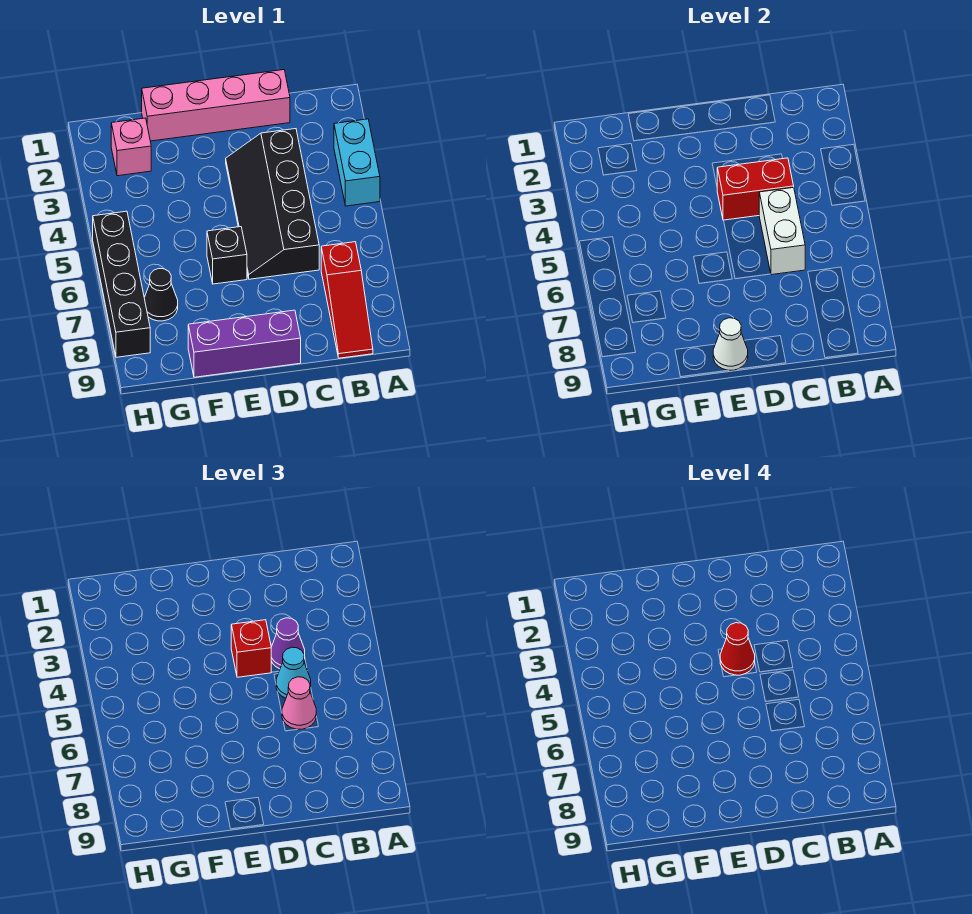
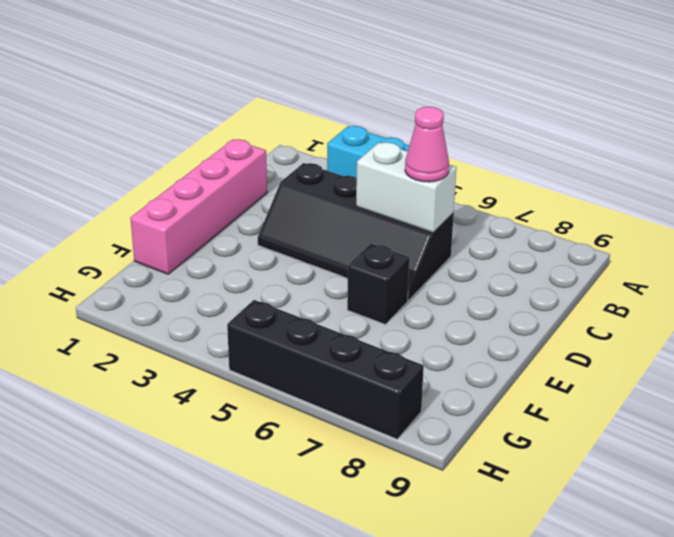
none -> red 1x3 slope [321,242,373,358]
none -> purple 1x3 brick [188,310,301,377]
none -> pink 1x1 brick [111,118,151,176]

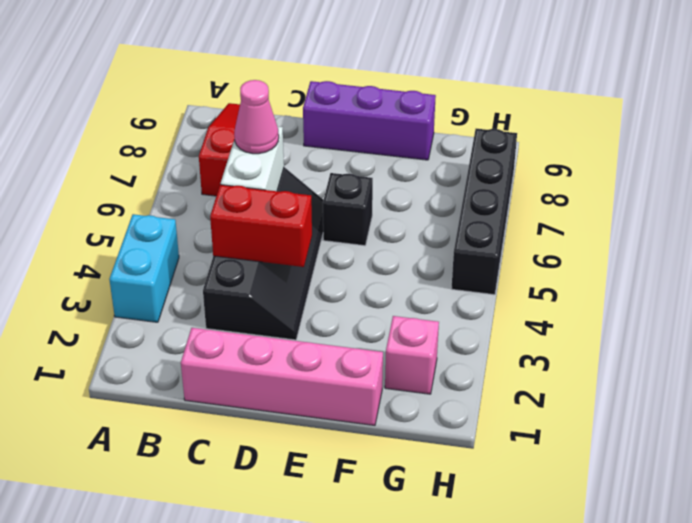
none -> black 1x1 cone [144,269,178,321]
none -> white 1x1 cone [713,318,748,370]
none -> purple 1x1 cone [271,618,305,669]

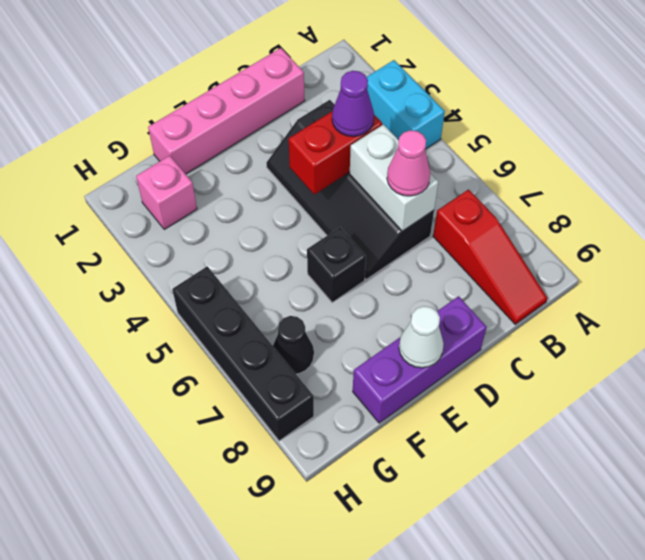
none -> cyan 1x1 cone [276,647,311,698]
none -> red 1x1 brick [231,620,271,677]
none -> red 1x1 cone [720,623,755,675]

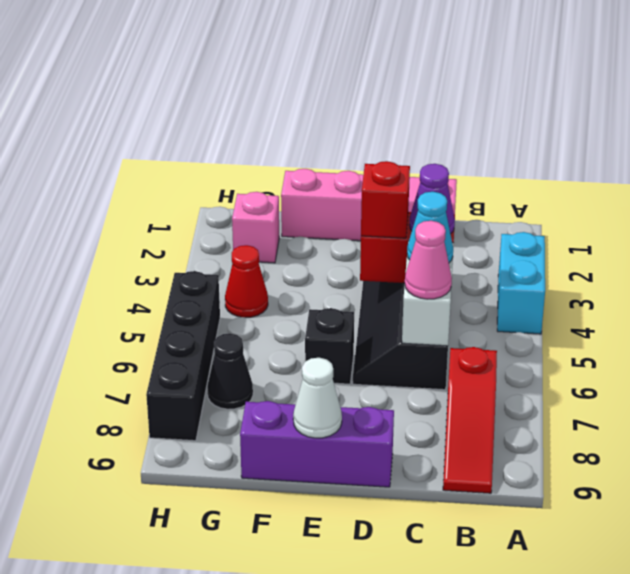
red 1x1 cone [225,245,268,317] -> red 1x1 cone moved to [720,623,755,675]

